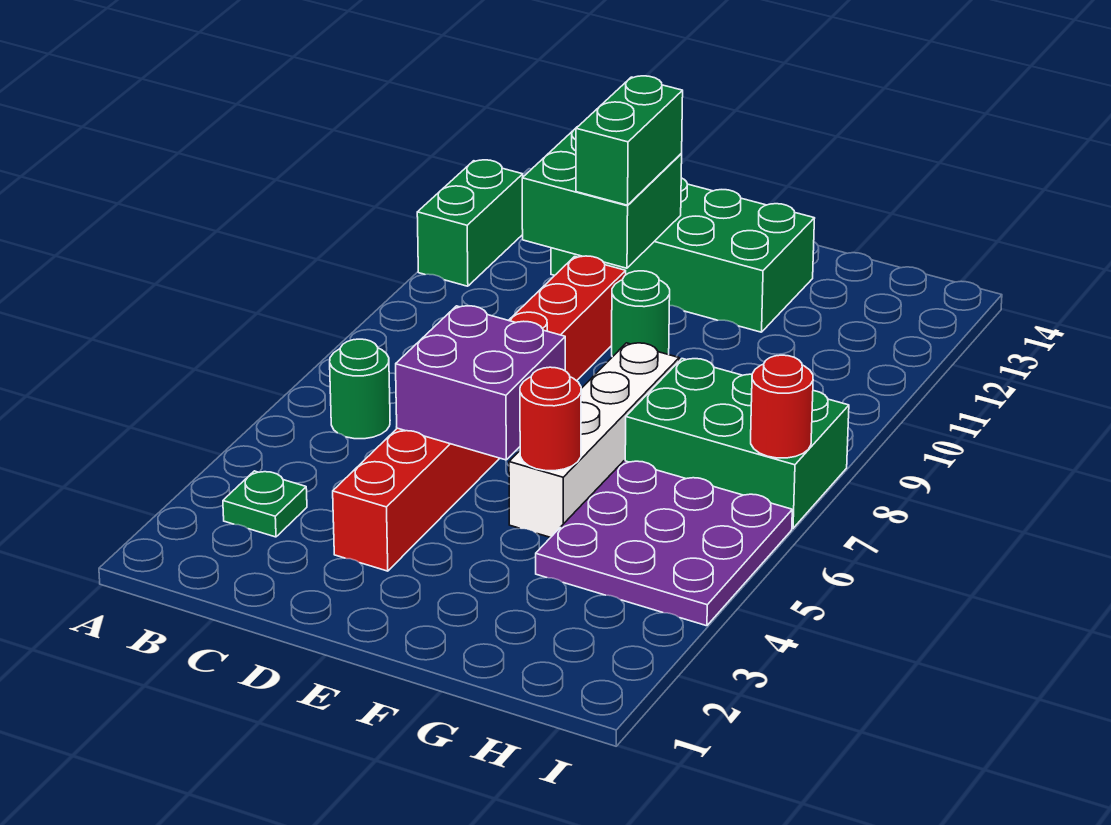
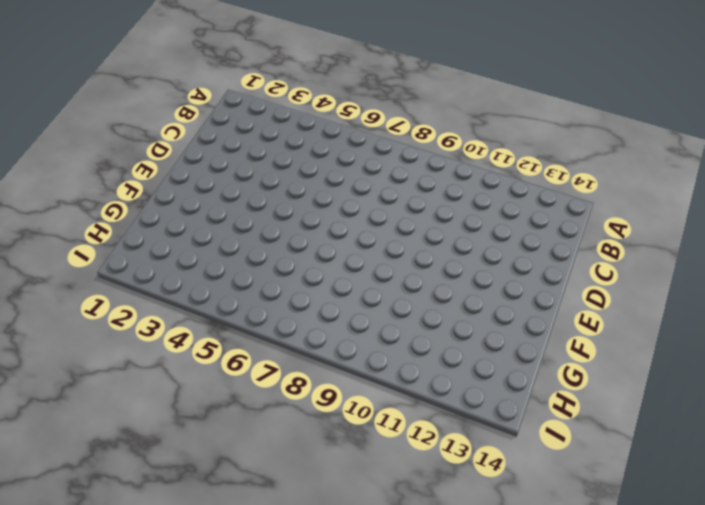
none -> green 1x2 brick [417,160,523,286]
none -> green 1x1 plate [223,471,307,537]
none -> green 1x1 round brick [330,339,390,439]

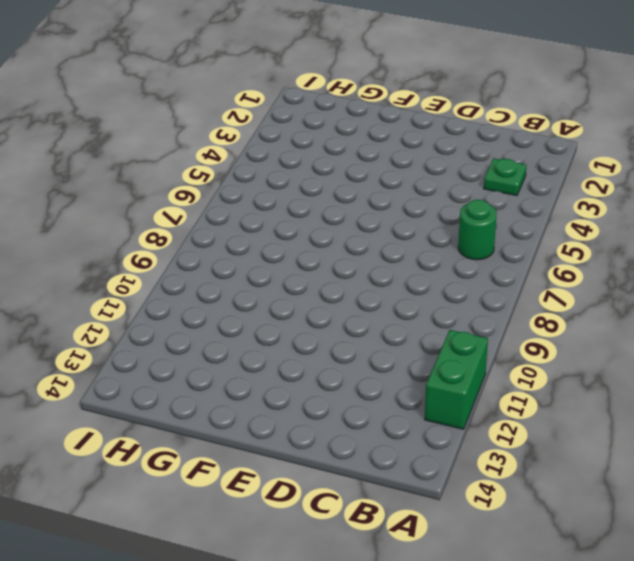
none -> green 2x4 brick [551,178,815,332]
none -> red 1x8 brick [333,256,626,571]
none -> green 1x1 round brick [612,271,670,357]

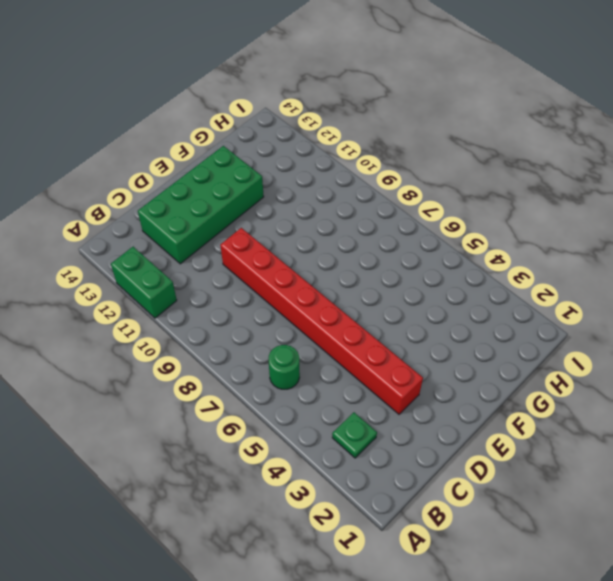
none -> green 1x1 round brick [612,271,670,357]
none -> white 1x4 brick [509,343,679,537]
none -> purple 3x3 plate [536,461,792,626]

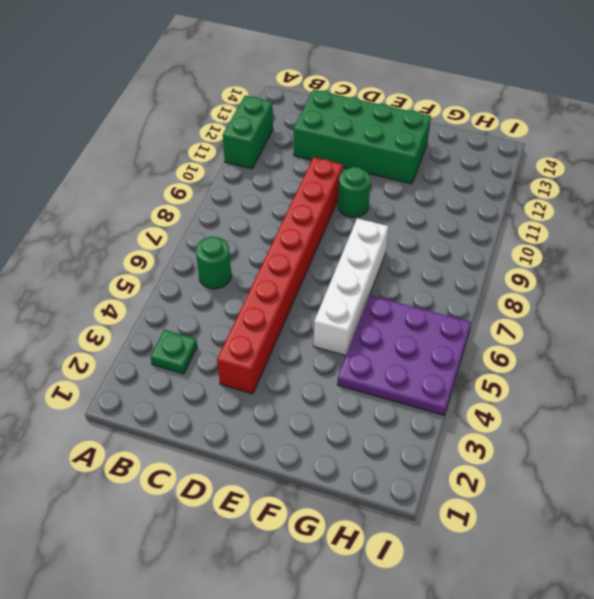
none -> green 2x3 brick [625,359,849,528]
none -> green 2x2 brick [522,127,682,268]
none -> purple 2x2 brick [396,306,565,460]

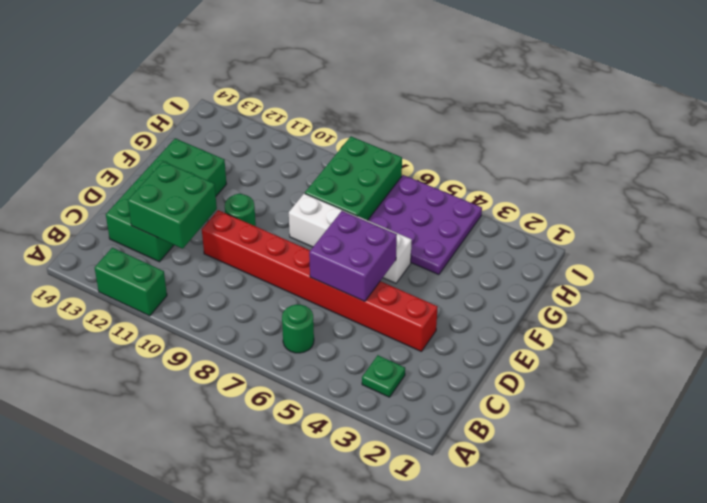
none -> red 1x1 round brick [520,367,581,471]
none -> red 1x1 round brick [751,355,813,458]
none -> green 1x2 brick [576,76,683,205]

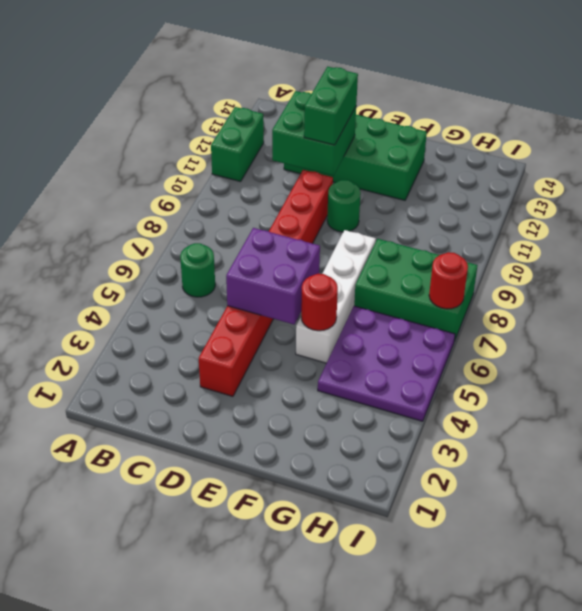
none -> green 1x1 plate [223,471,307,537]

